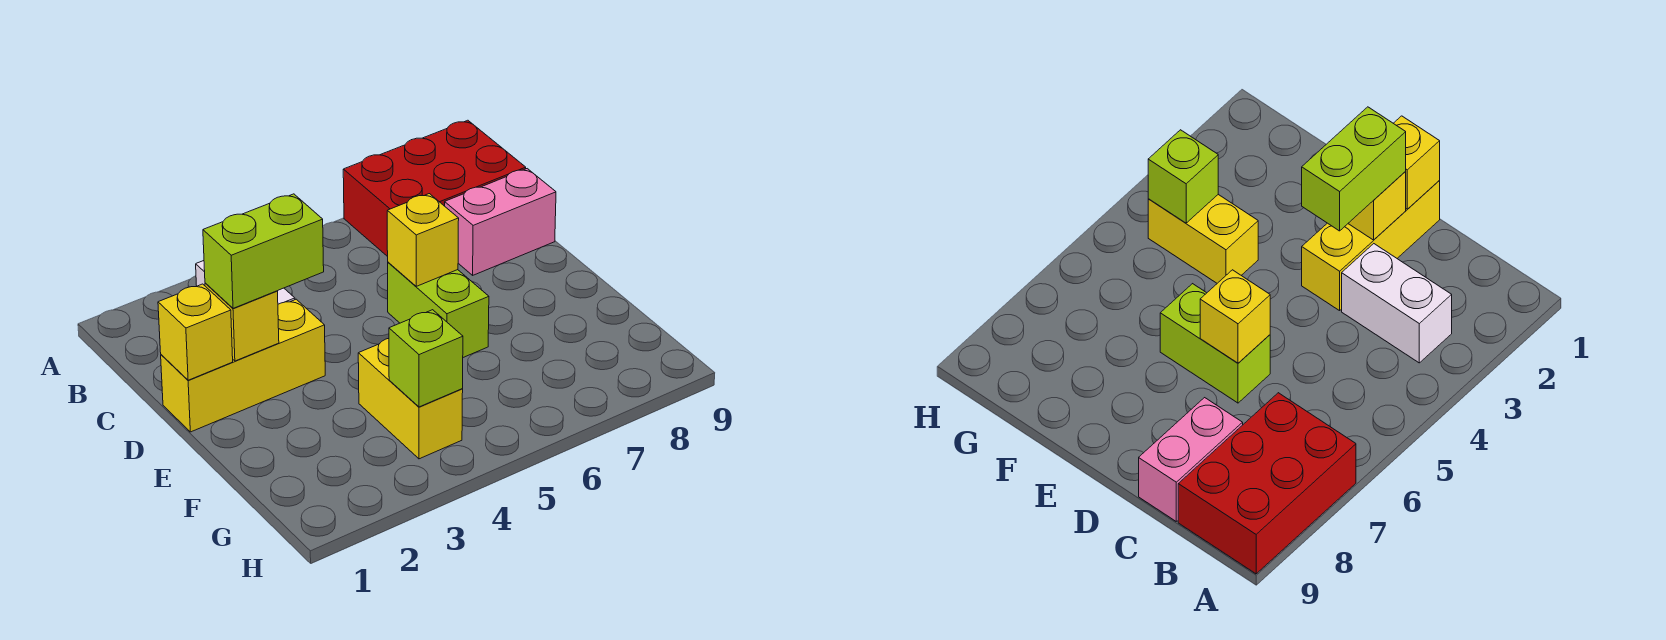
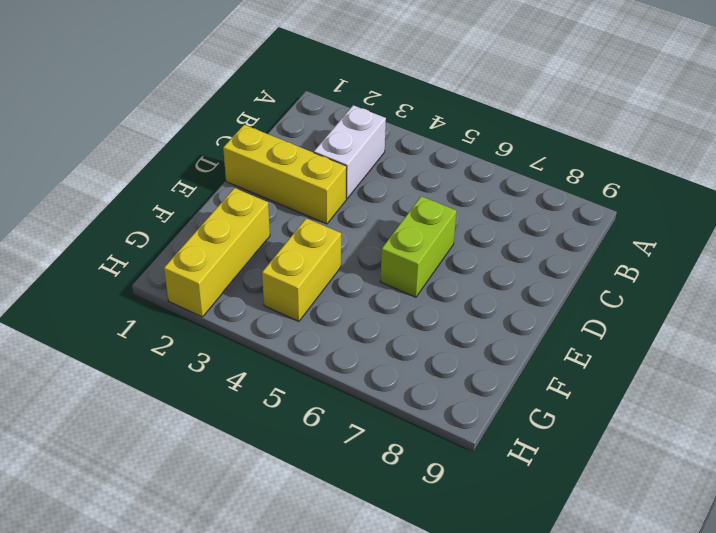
yellow 1x3 brick [164,188,270,317] -> none
none -> red 2x3 brick [343,120,526,257]
none -> pink 1x2 brick [445,169,556,275]

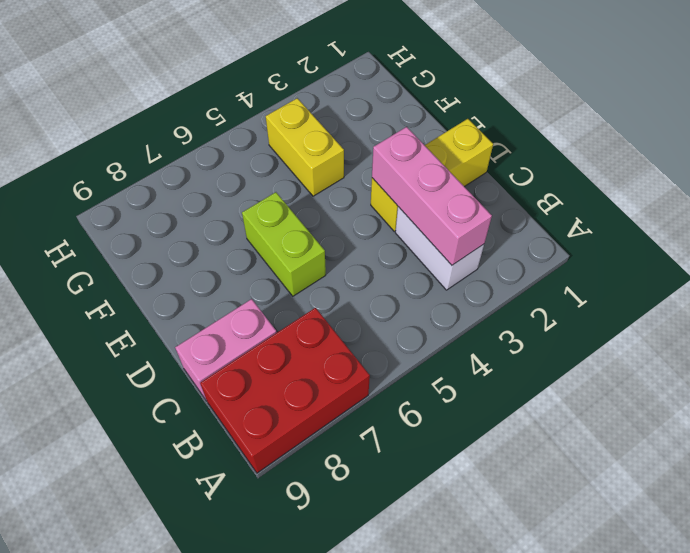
pink 1x3 brick [372,127,492,265] -> none
none -> yellow 1x1 brick [158,284,233,380]
none -> yellow 1x1 brick [205,283,279,361]

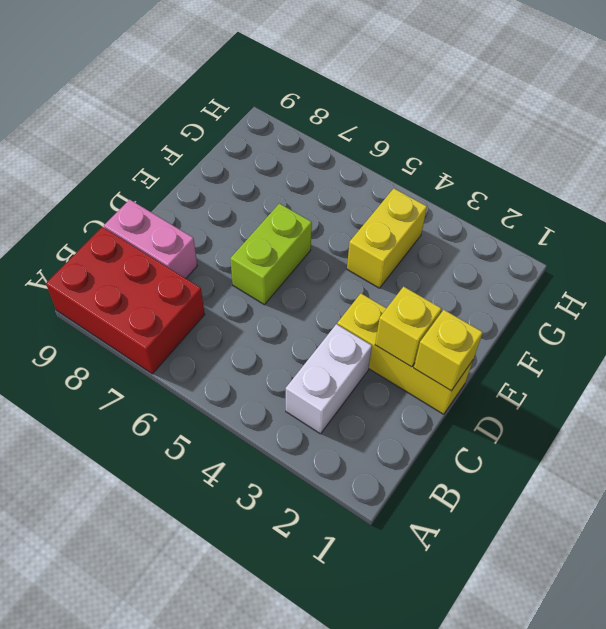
none -> yellow 1x1 brick [387,194,459,286]
none -> lime 1x1 brick [389,310,463,407]

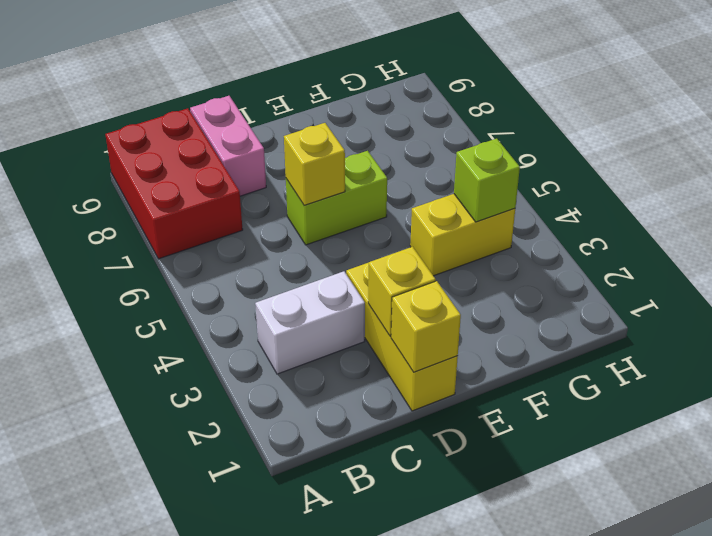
none -> lime 1x2 brick [203,194,324,308]

